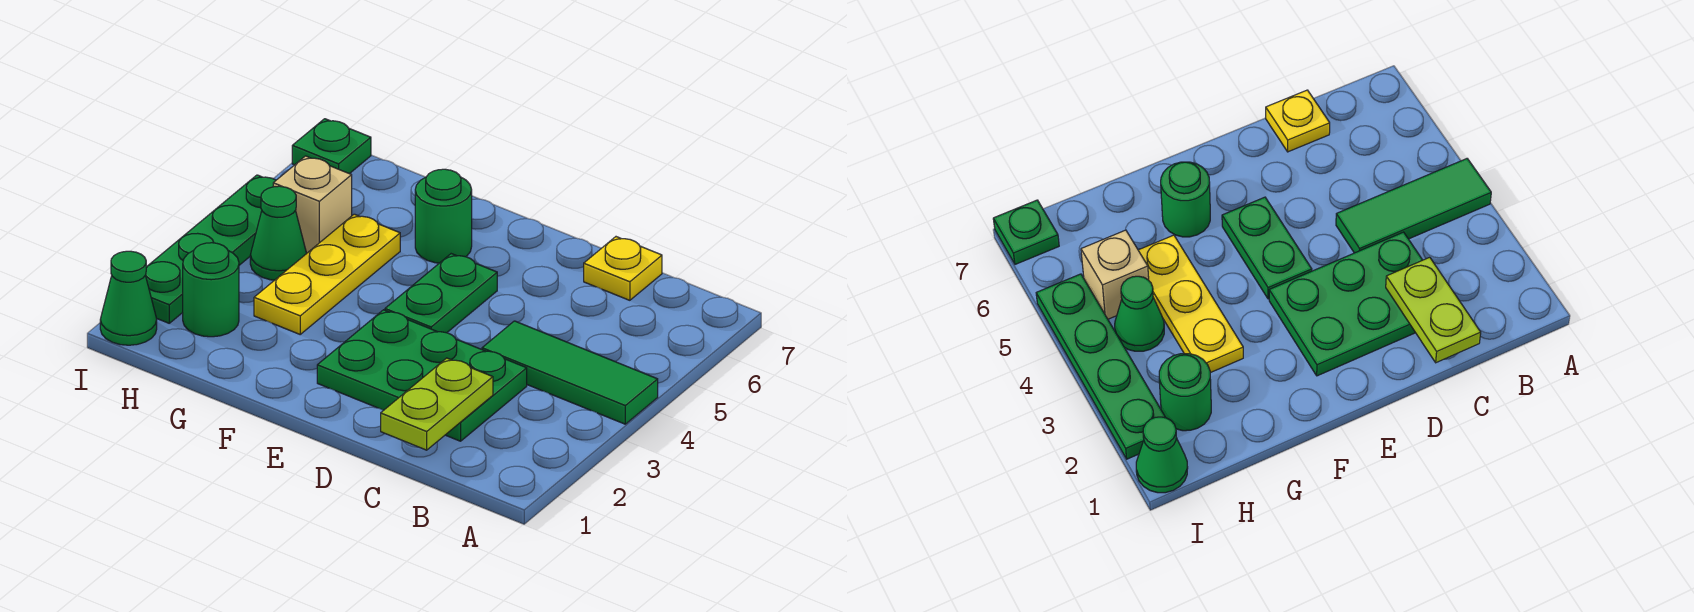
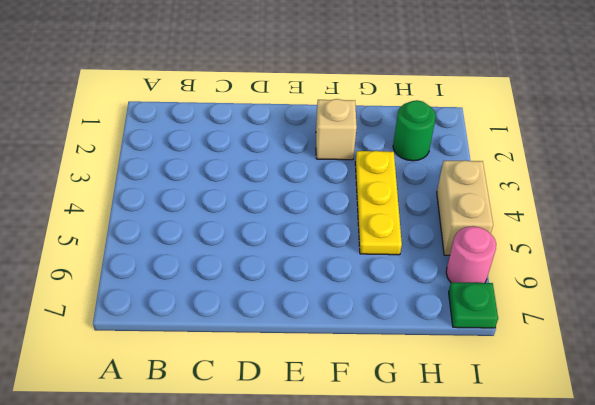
tan 1x1 brick [316,99,357,160] -> tan 1x1 brick moved to [273,156,352,253]
tan 1x2 brick [437,160,493,255] -> green 1x4 plate [146,175,276,323]
pink 1x1 round brick [446,226,496,283] -> none
none -> green 1x3 tile [482,321,658,424]
none -> green 2x3 plate [317,310,527,441]
none -> yellow 1x1 plate [584,237,662,300]

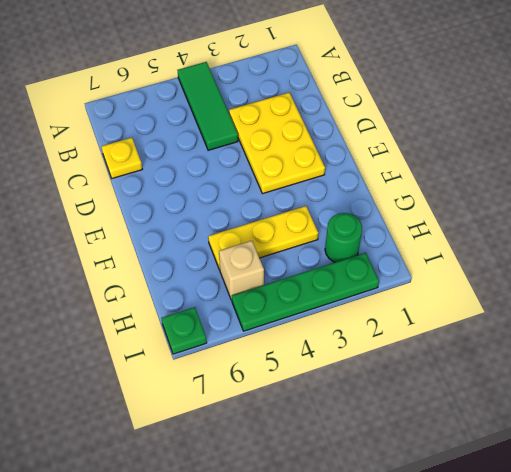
yellow 2x3 plate [229,93,325,194] -> green 2x3 plate [317,310,527,441]
none -> green 1x2 plate [385,254,497,333]
none -> green 1x1 round brick [415,169,472,263]
none -> green 1x1 cone [250,186,307,280]

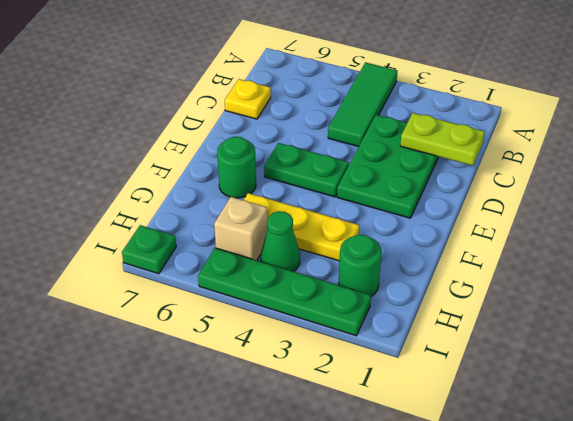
none -> green 1x1 cone [100,251,157,345]

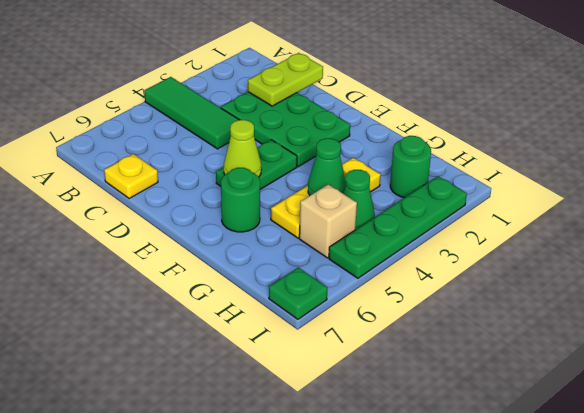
lime 1x1 cone [224,120,261,177] -> none
green 1x1 cone [308,138,346,195] -> green 1x1 cone moved to [100,251,157,345]

